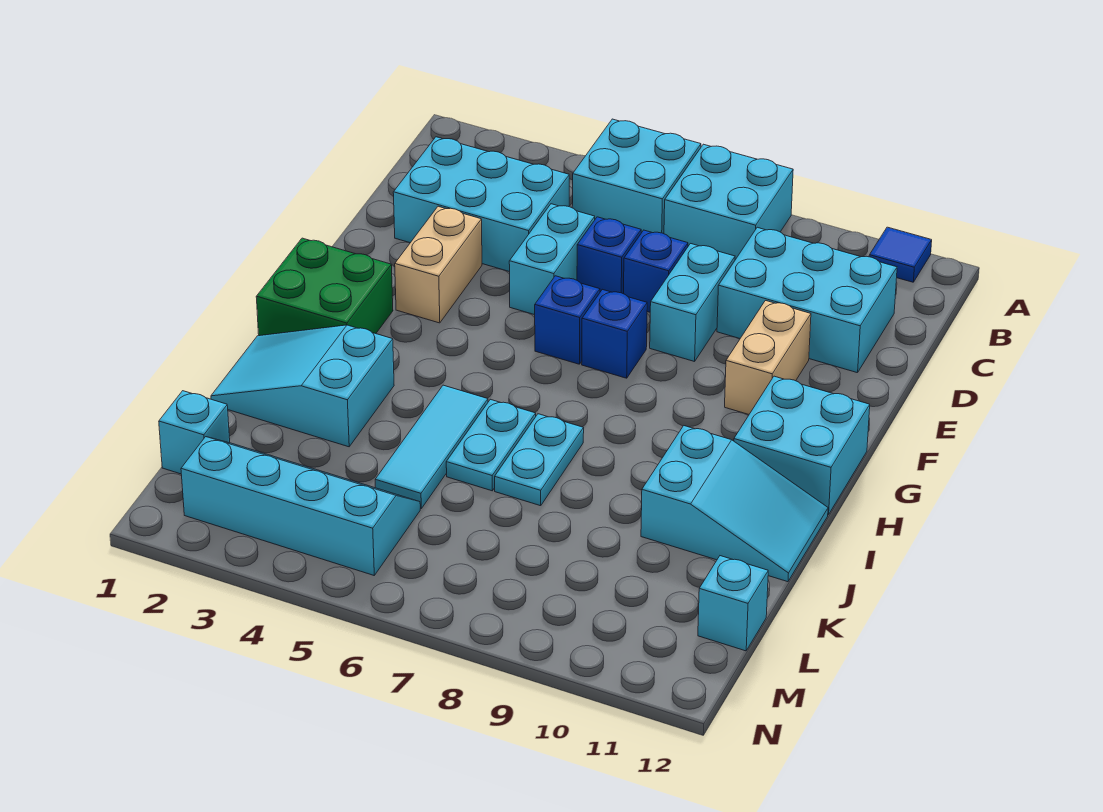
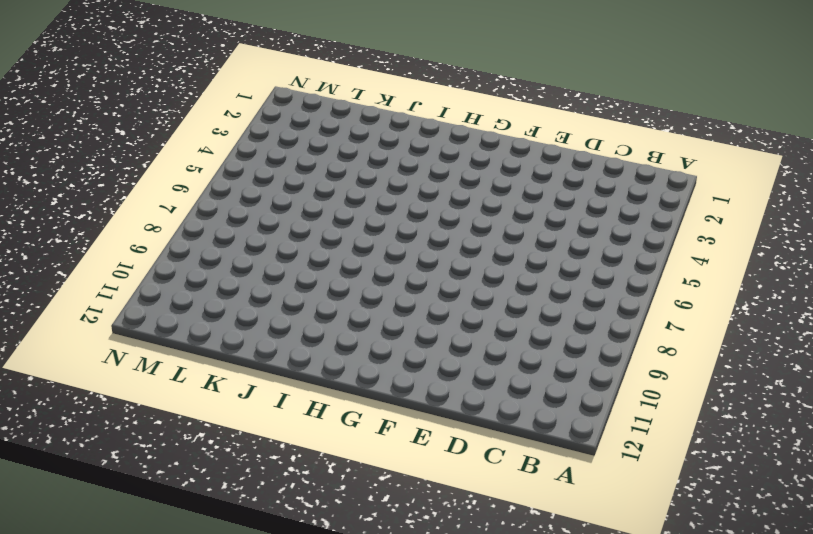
none -> cyan 2x2 brick [572,119,701,234]
none -> cyan 2x2 brick [664,144,793,260]
none -> blue 1x1 tile [869,227,932,282]

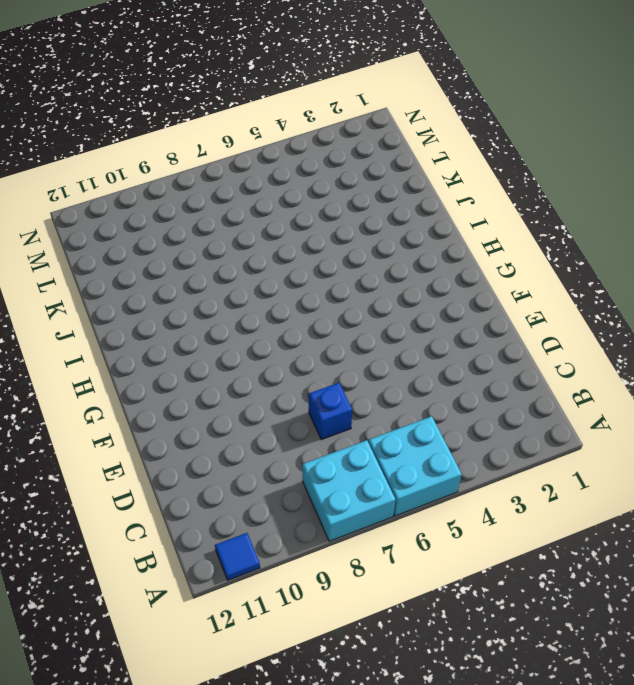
none -> cyan 2x3 brick [393,137,569,272]
none -> cyan 2x3 brick [717,227,897,373]
none -> cyan 1x2 brick [509,204,595,315]

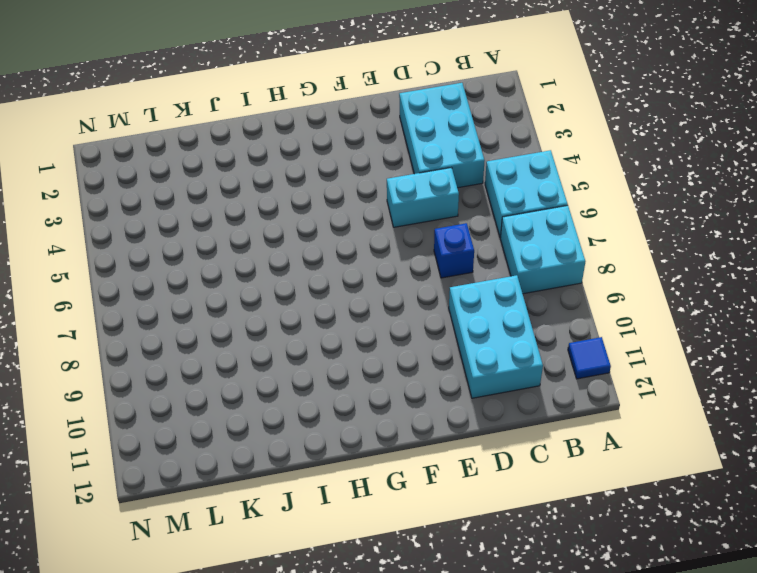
none -> blue 1x1 brick [577,217,641,294]
none -> cyan 1x2 brick [650,244,735,362]
none -> tan 1x2 brick [395,206,482,323]

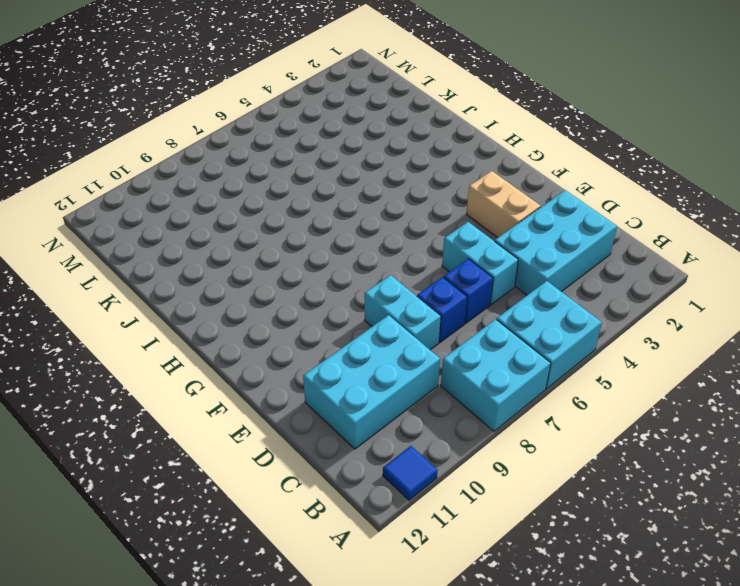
none -> tan 1x2 brick [725,301,811,414]
none -> blue 1x1 brick [535,276,600,364]
none -> blue 1x1 brick [582,289,647,378]

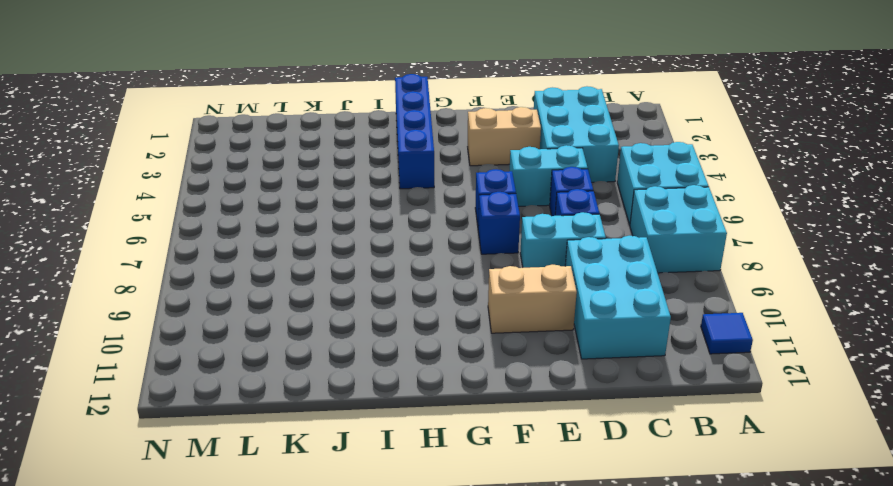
blue 1x4 brick [395,74,434,189] -> green 2x2 brick [256,238,393,336]
none -> cyan 2x2 brick [734,376,870,515]
none -> cyan 2x3 slope [211,325,394,447]
none -> cyan 1x3 tile [375,385,488,509]

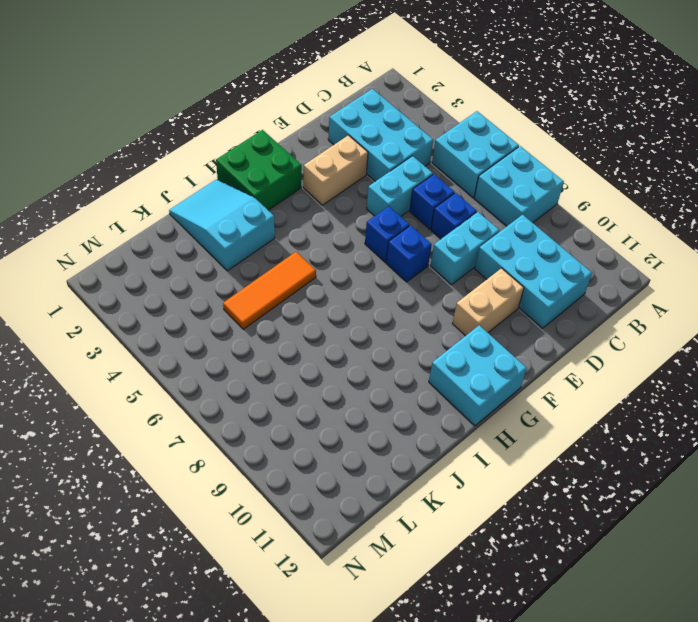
orange 1x3 tile [223,252,316,329] -> cyan 1x3 tile [375,385,488,509]
none -> blue 1x1 tile [869,227,932,282]
none -> cyan 1x2 plate [446,399,536,491]
none -> cyan 1x2 plate [495,414,584,506]

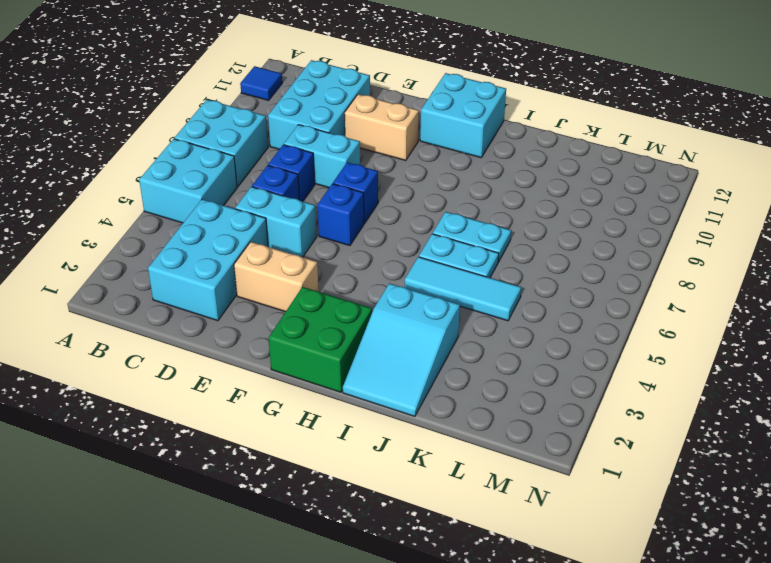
none -> cyan 2x3 slope [641,426,828,582]
none -> cyan 1x1 brick [159,391,230,474]
none -> cyan 2x4 slope [181,437,420,575]

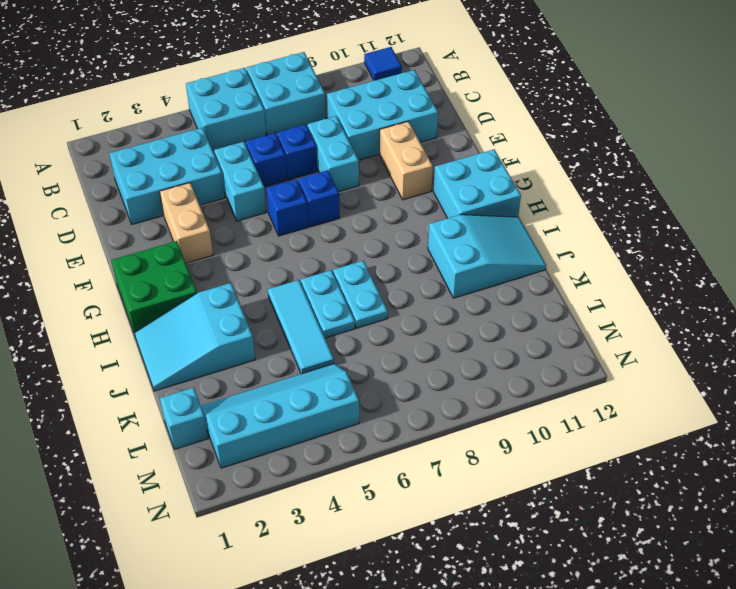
none -> cyan 1x1 brick [698,556,768,651]

